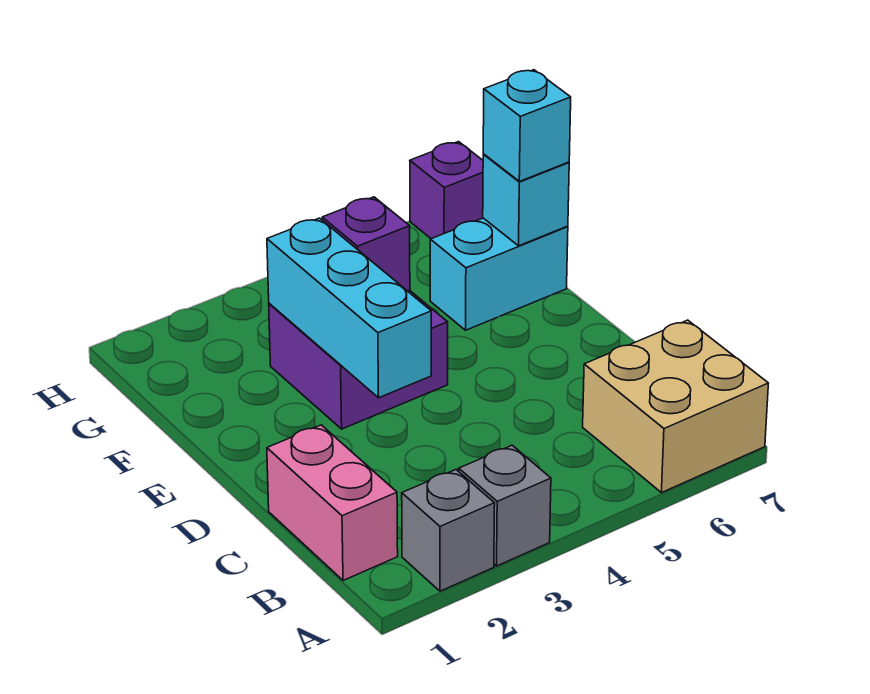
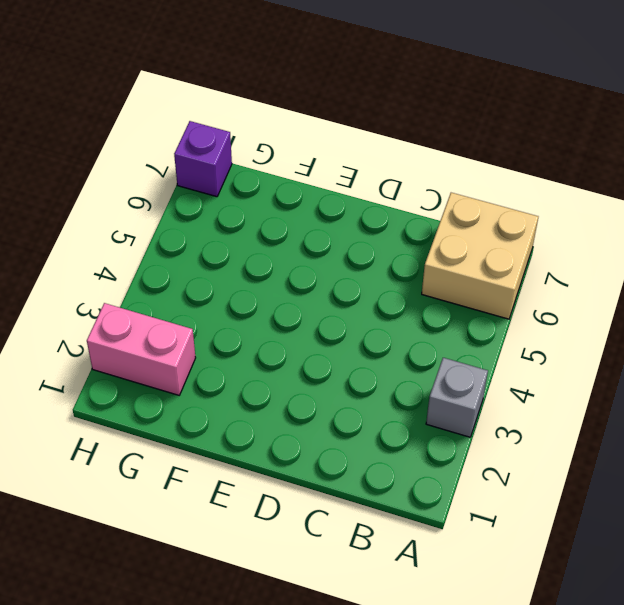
pink 1x2 brick [87,303,196,395] -> pink 1x2 brick moved to [267,425,398,581]
none -> grey 1x1 brick [402,470,495,591]
none -> purple 2x2 brick [269,290,448,429]

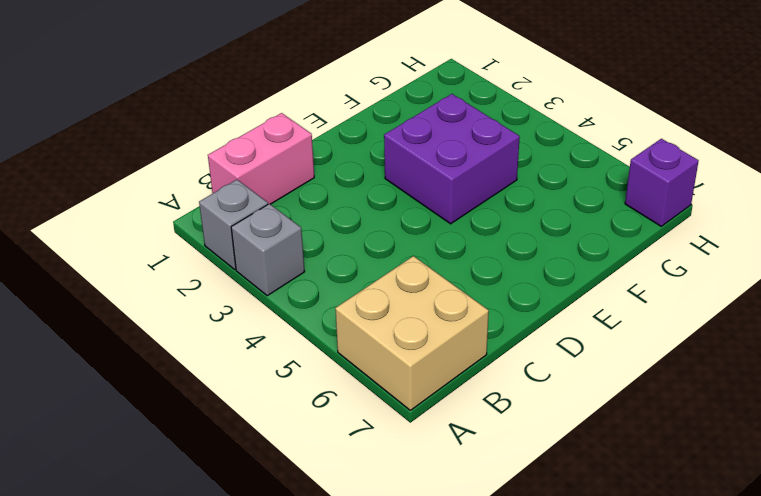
none -> cyan 1x2 brick [430,218,568,330]
none -> cyan 1x3 brick [267,218,431,398]

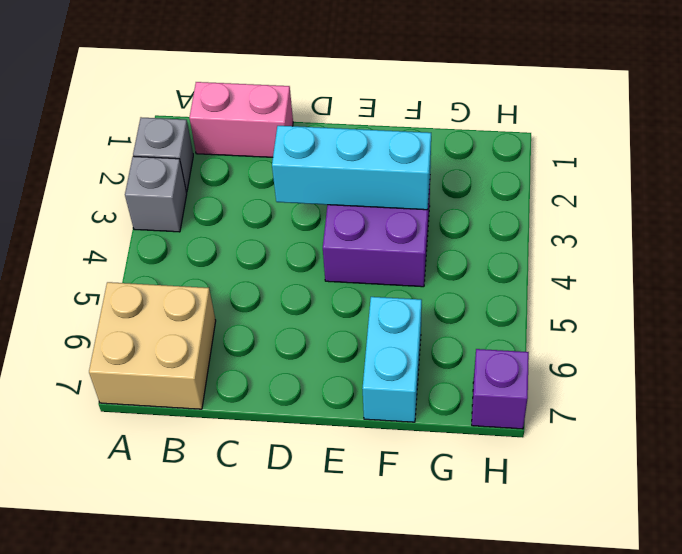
none -> purple 1x1 brick [322,197,410,291]
none -> cyan 1x1 brick [483,154,569,246]

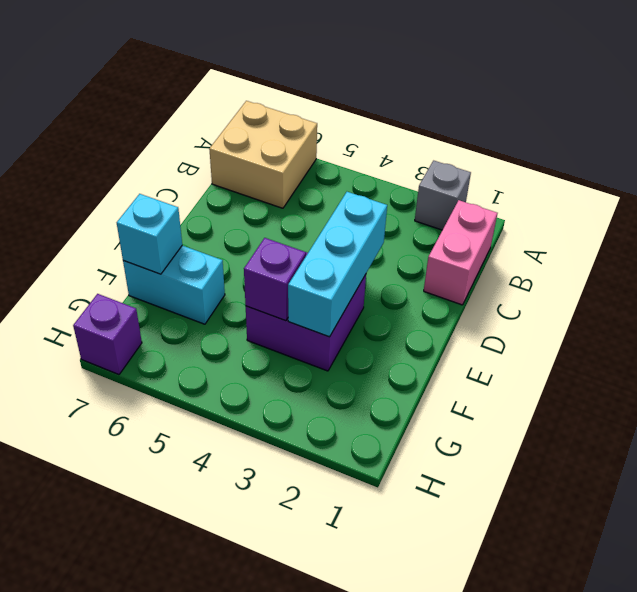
none -> grey 1x1 brick [459,445,551,566]
none -> cyan 1x1 brick [483,70,571,181]

